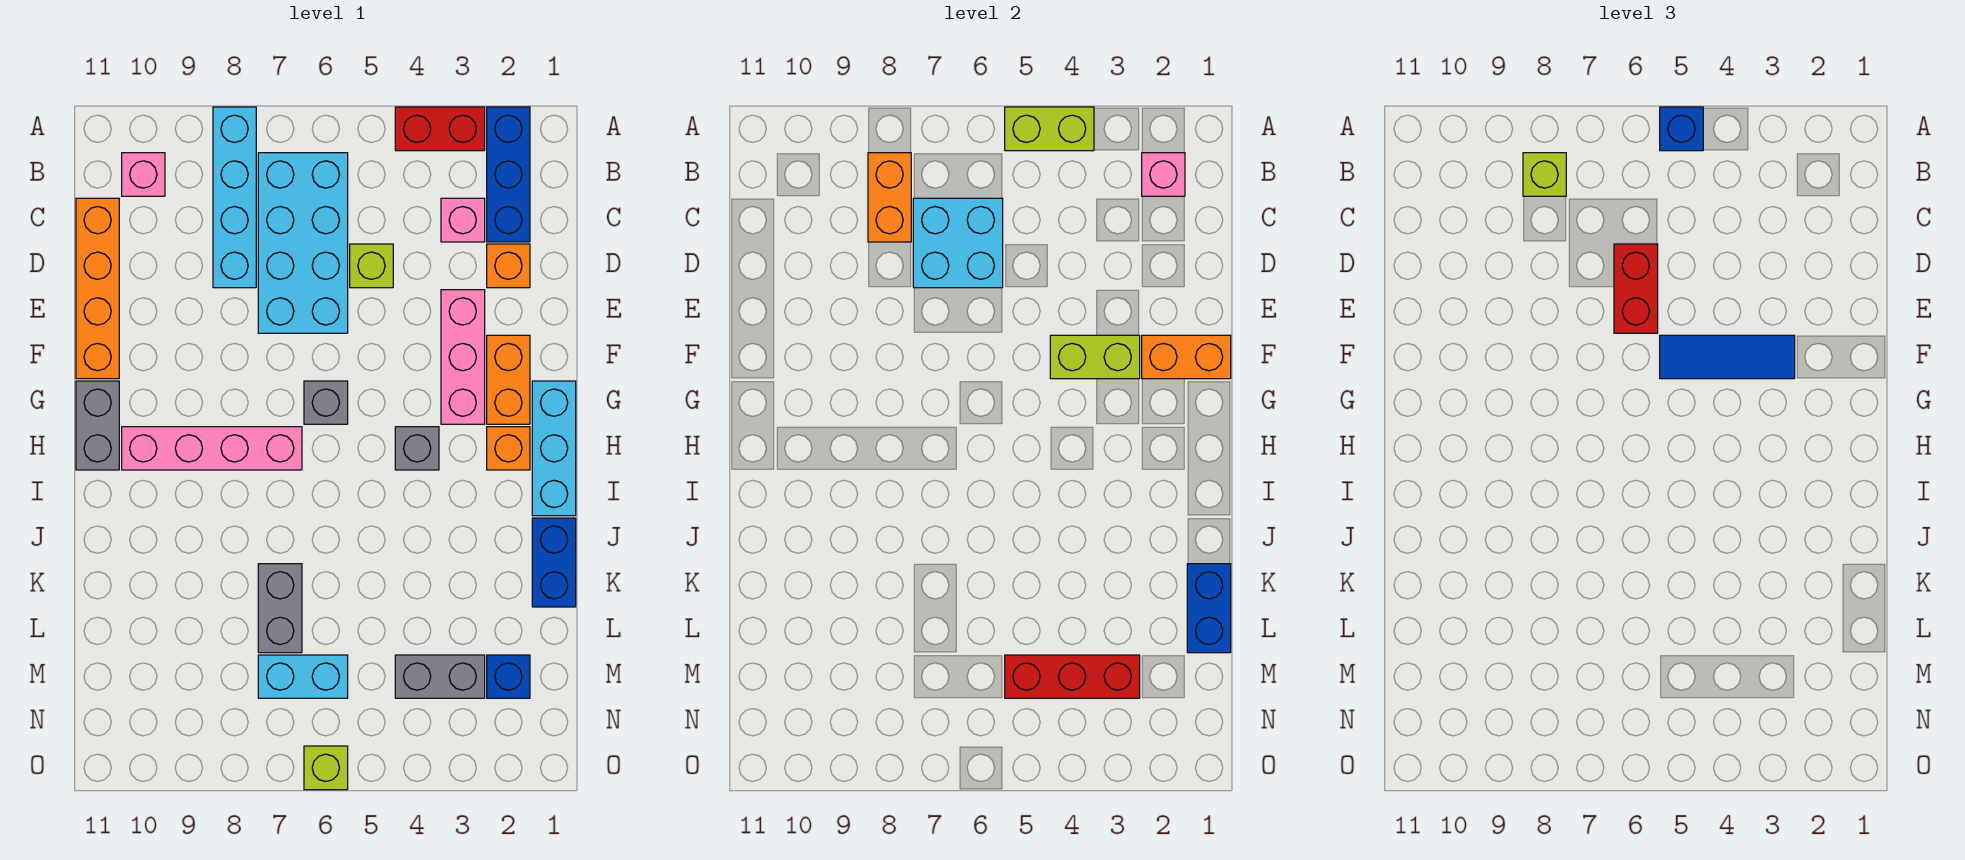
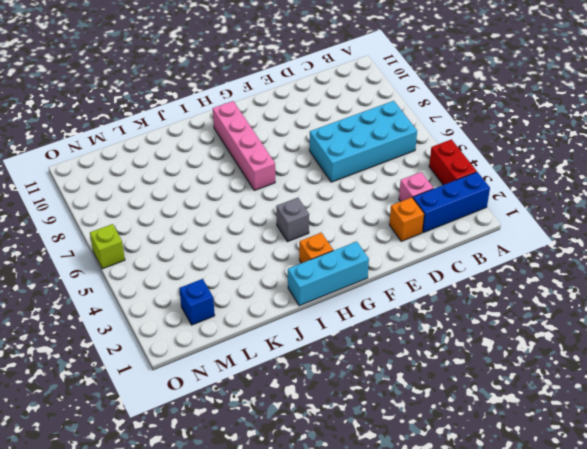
none -> cyan 1x4 brick [213,107,256,288]
none -> pink 1x1 brick [122,153,165,196]
none -> orange 1x4 brick [76,198,119,379]
none -> lime 1x1 brick [350,244,393,288]

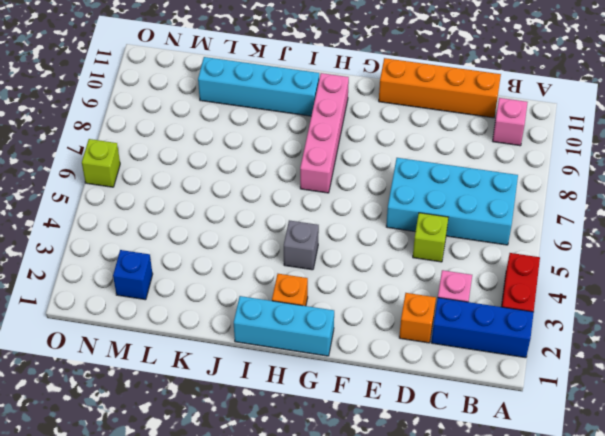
cyan 1x4 brick [198,57,319,116] -> cyan 1x4 brick moved to [213,107,256,288]
none -> pink 1x3 brick [441,290,485,424]
none -> orange 1x2 brick [487,335,530,424]
none -> grey 1x1 brick [304,381,348,424]
none -> grey 1x2 brick [76,381,119,470]

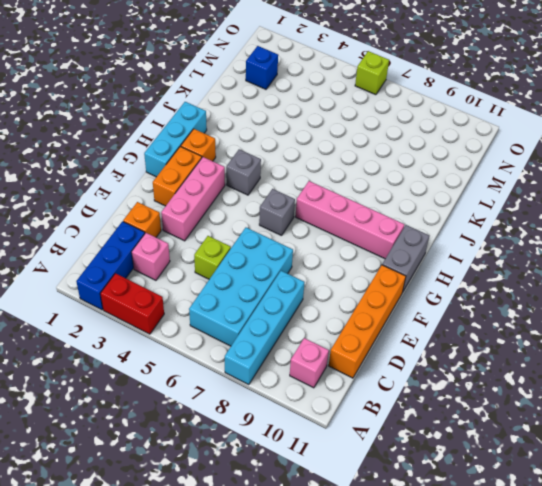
none -> blue 1x2 brick [532,518,576,607]
none -> grey 1x2 brick [258,564,302,653]
none -> grey 1x2 brick [395,655,485,698]
none -> cyan 1x2 brick [258,655,348,698]

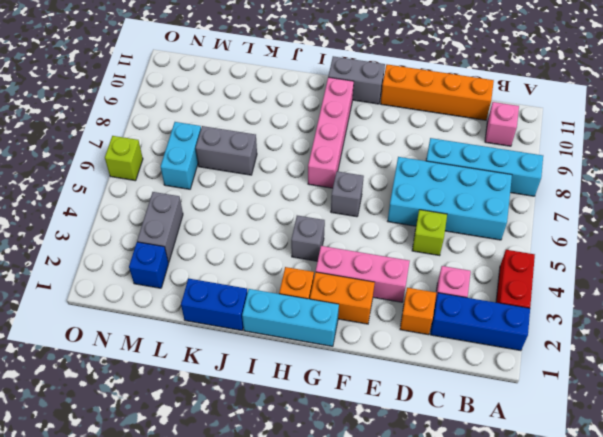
none -> lime 1x2 brick [1005,107,1094,151]
none -> pink 1x1 brick [1142,153,1185,196]
none -> orange 1x2 brick [868,153,911,242]
none -> cyan 2x2 brick [913,198,1003,288]

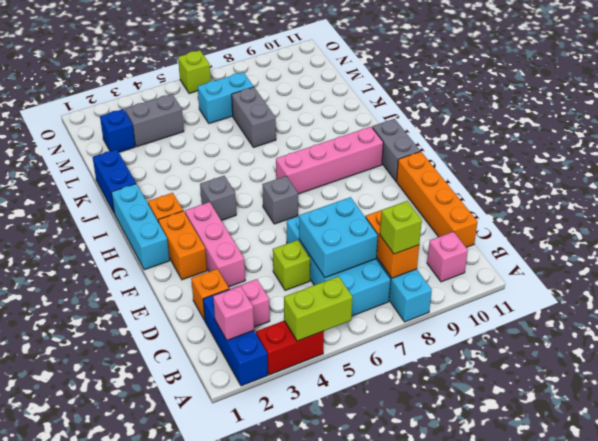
none -> orange 1x2 brick [1142,335,1231,379]
none -> lime 1x2 brick [1050,335,1140,379]
none -> blue 1x2 brick [1187,564,1231,653]
none -> red 1x3 brick [1005,655,1140,698]

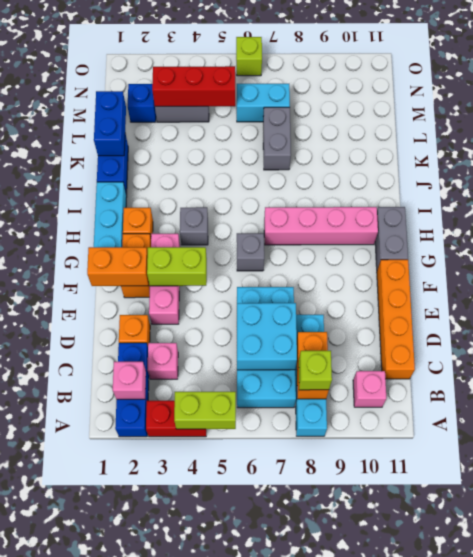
none -> lime 1x1 brick [350,244,393,288]
none -> blue 1x1 brick [1660,107,1703,151]
none -> red 1x2 brick [1614,244,1658,333]
none -> blue 1x3 tile [1660,335,1795,379]

